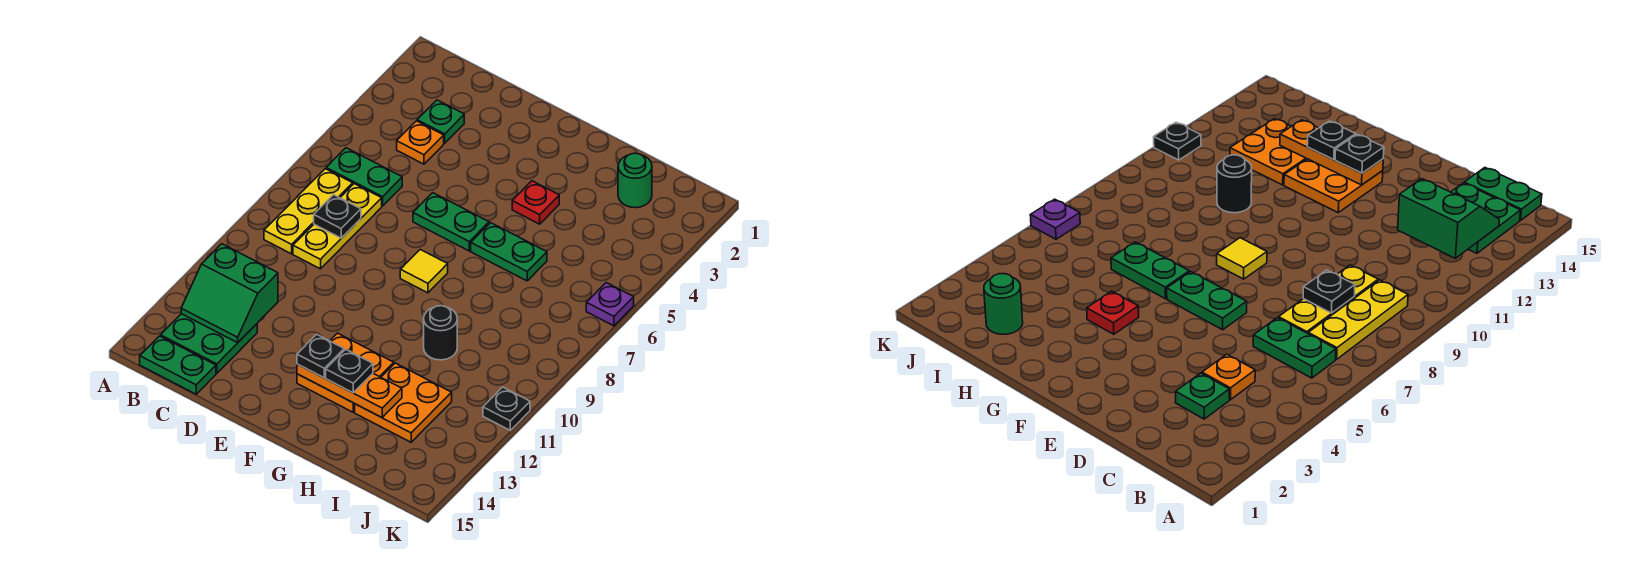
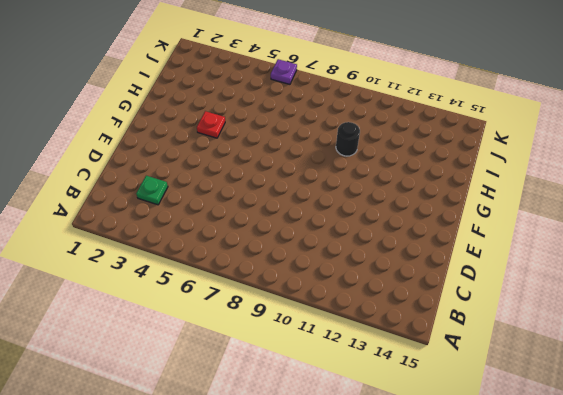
none -> green 1x2 plate [326,148,402,206]
none -> yellow 1x3 plate [264,169,353,254]
none -> green 2x2 plate [161,314,257,373]

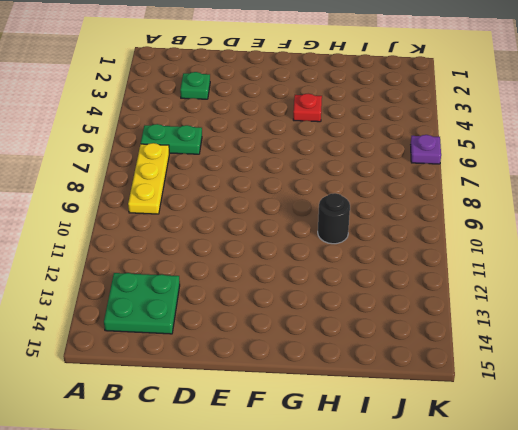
none -> green 1x2 plate [140,336,216,394]
none -> orange 1x1 plate [397,121,444,164]
none -> yellow 1x3 plate [293,184,382,269]

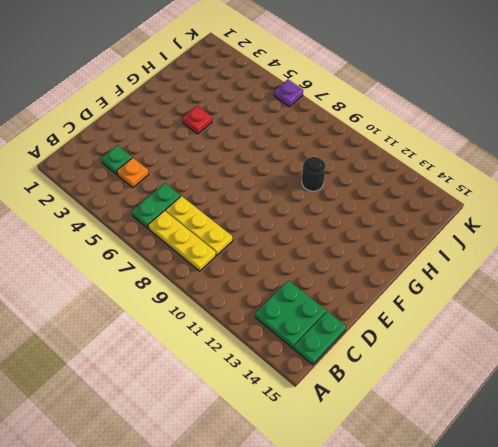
none -> green 1x2 plate [413,193,489,251]
none -> yellow 1x1 tile [400,250,448,293]
none -> orange 2x2 plate [297,333,394,412]

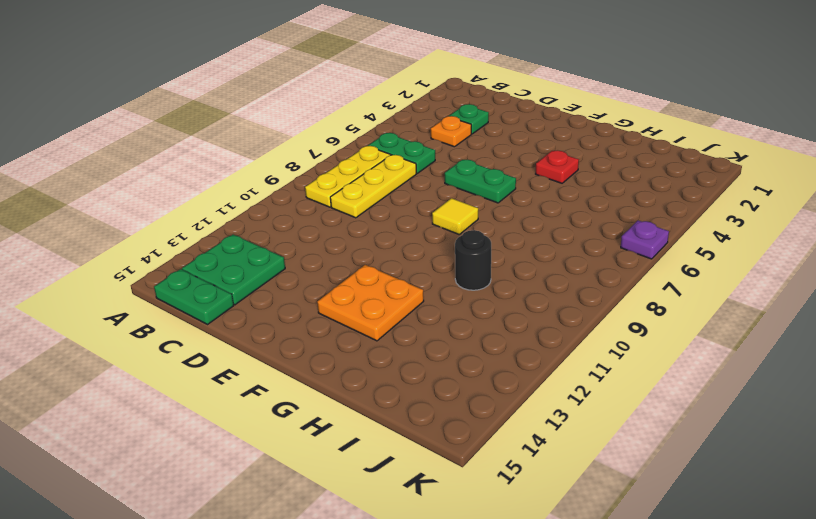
none -> green 1x2 plate [471,223,547,281]
none -> orange 2x2 plate [355,363,452,442]
none -> green 1x1 round brick [618,153,652,208]

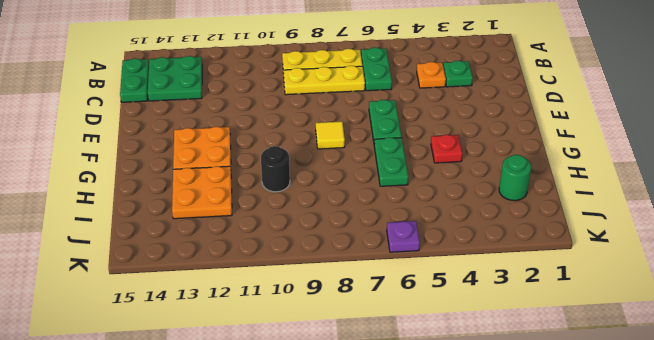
none -> black 1x1 plate [483,387,530,430]
none -> green 2x2 slope [181,244,278,343]
none -> black 1x1 plate [314,195,361,238]

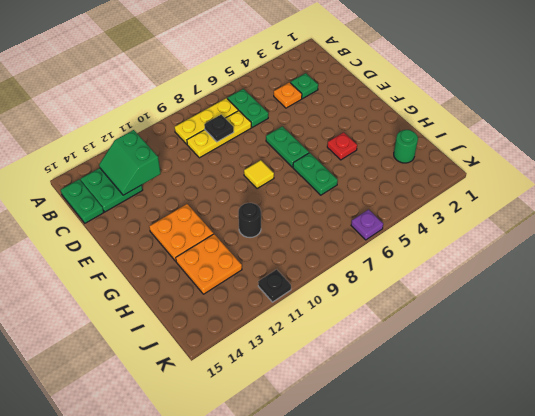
none -> orange 1x3 plate [297,364,402,418]
none -> black 1x1 plate [297,334,344,378]
none -> black 1x1 plate [326,349,373,393]

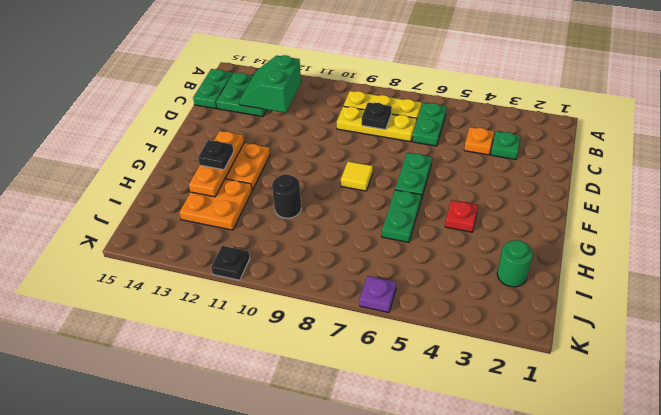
none -> black 1x1 plate [297,334,344,378]

